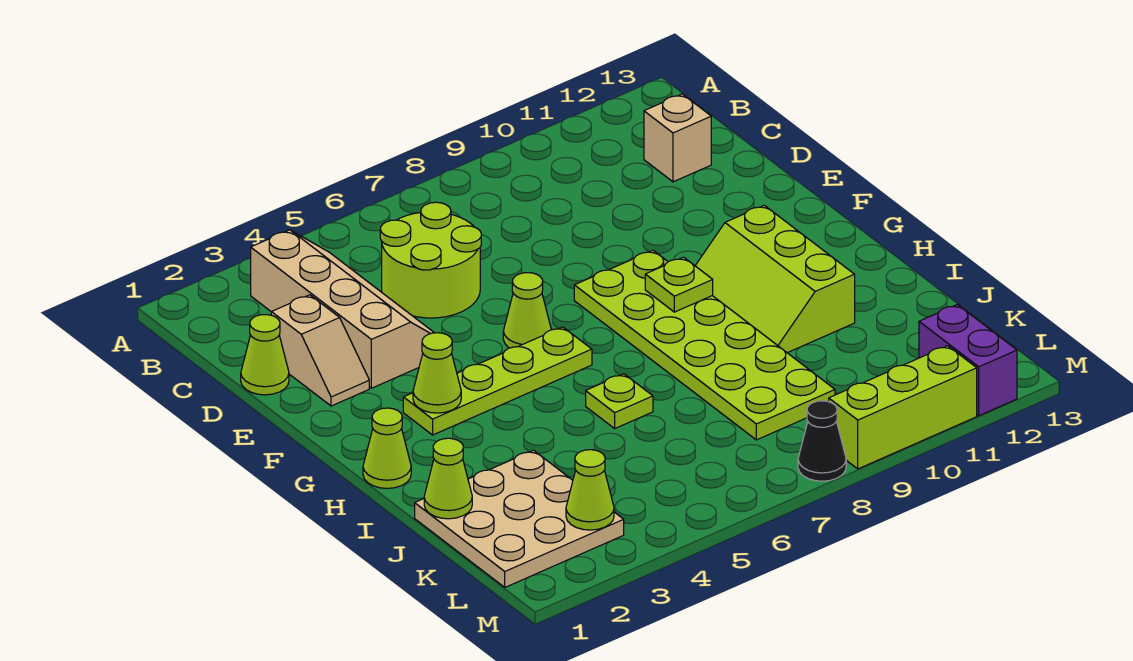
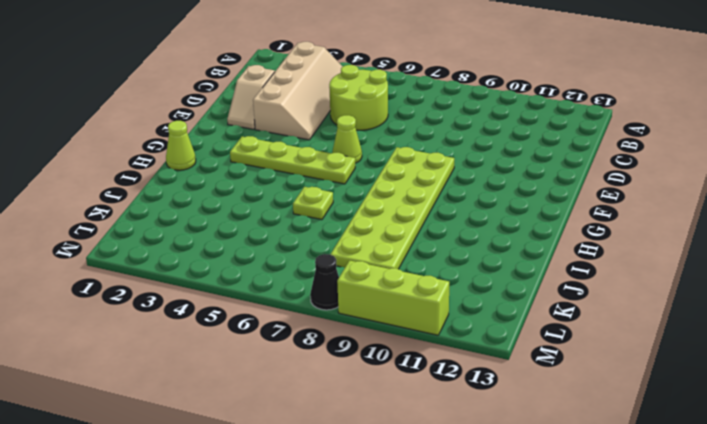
none -> tan 1x1 brick [644,94,711,182]
none -> lime 1x1 cone [241,315,289,395]
none -> lime 2x3 slope [695,205,855,353]

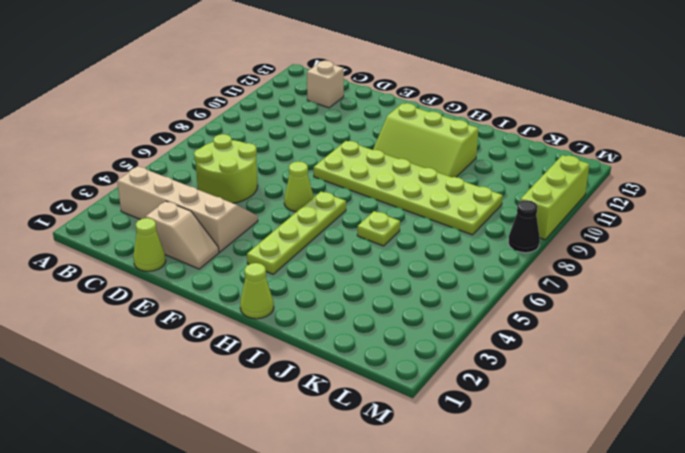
none -> tan 3x3 plate [415,450,624,587]
none -> purple 1x2 brick [919,305,1017,416]
none -> lime 1x1 cone [413,333,461,413]

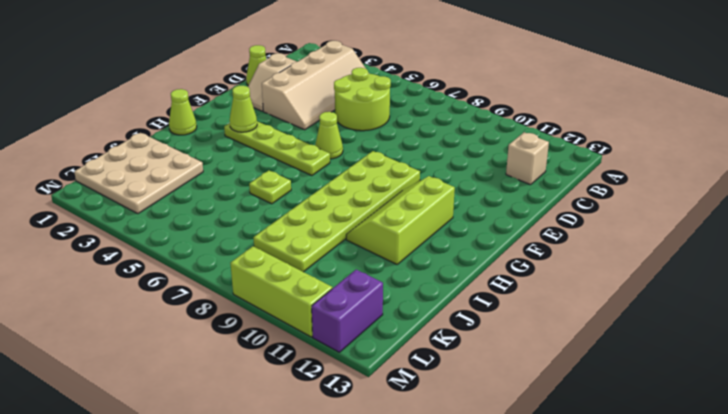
none -> black 1x1 cone [798,401,846,481]
none -> lime 1x1 plate [645,257,713,312]
none -> lime 1x1 cone [424,438,472,519]

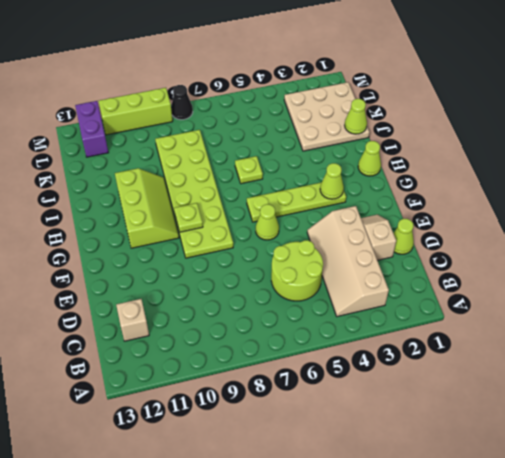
none -> lime 1x1 cone [566,450,614,530]

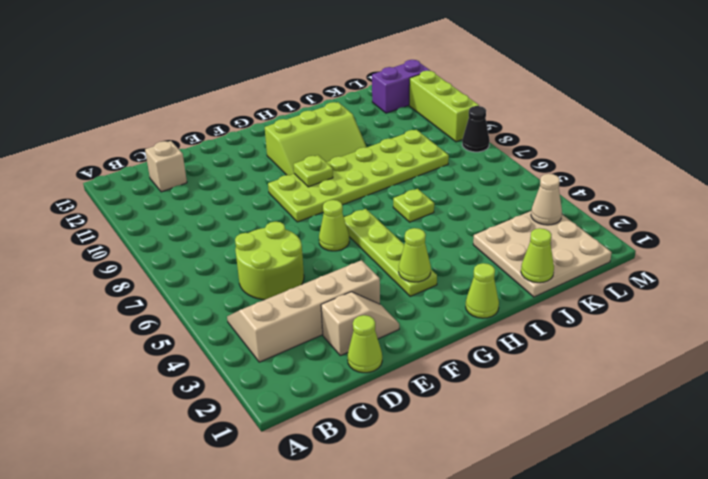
tan 1x1 cone [531,174,562,225] -> lime 1x1 cone [566,450,614,530]

